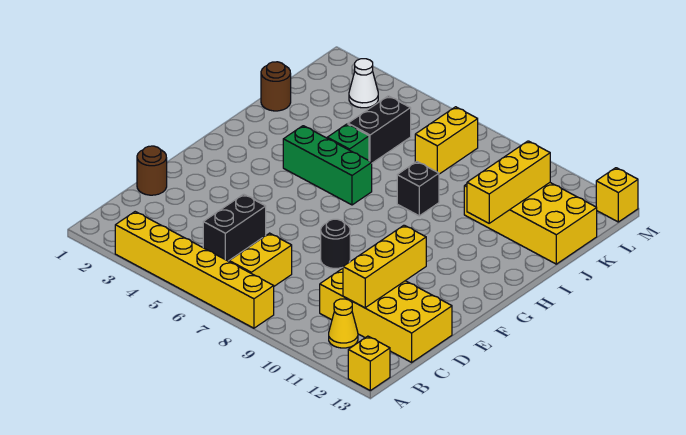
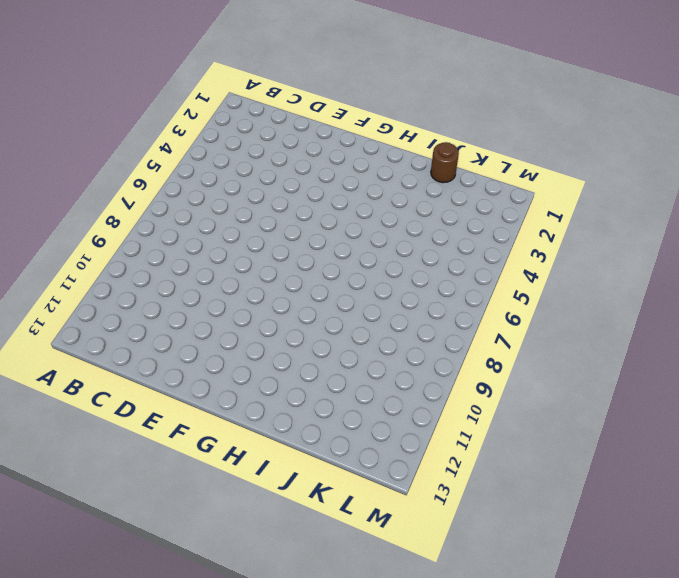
none -> yellow 1x6 brick [115,212,274,328]
none -> yellow 1x1 brick [348,336,390,390]
none -> yellow 1x2 brick [229,233,292,286]

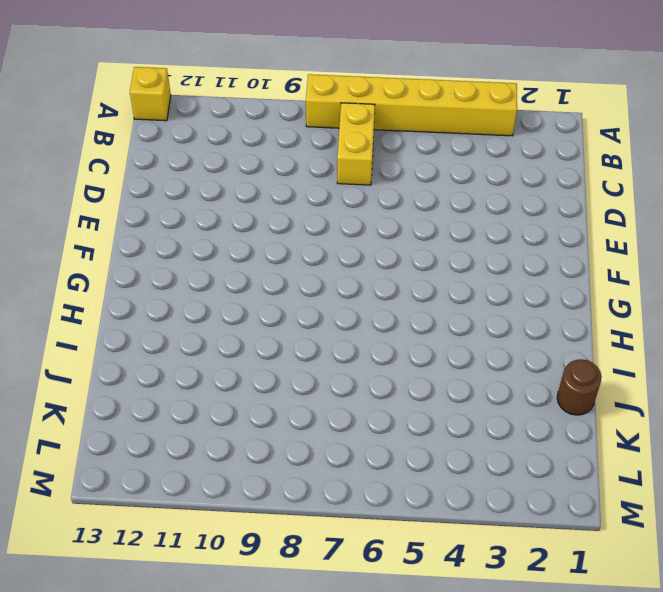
none -> yellow 1x1 cone [329,299,358,348]
none -> black 1x2 brick [203,194,266,261]
none -> yellow 2x4 brick [320,268,452,362]

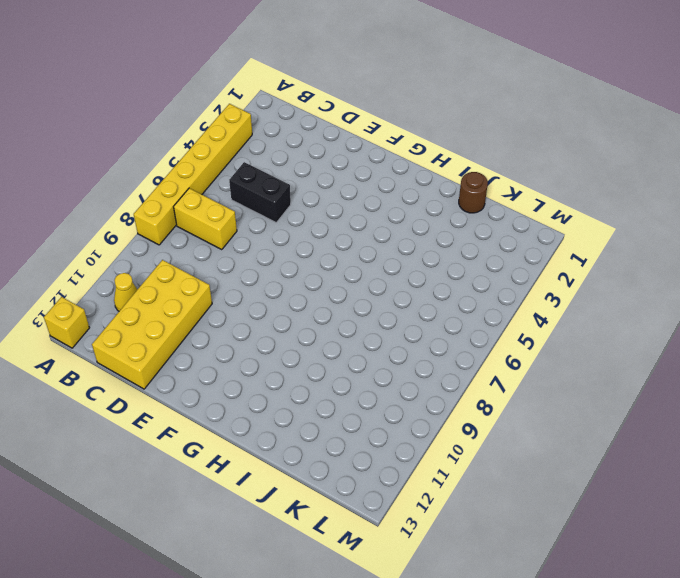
none -> brown 1x1 round brick [137,146,167,195]
none -> black 1x1 round brick [321,219,350,268]
none -> green 1x3 brick [283,126,372,205]

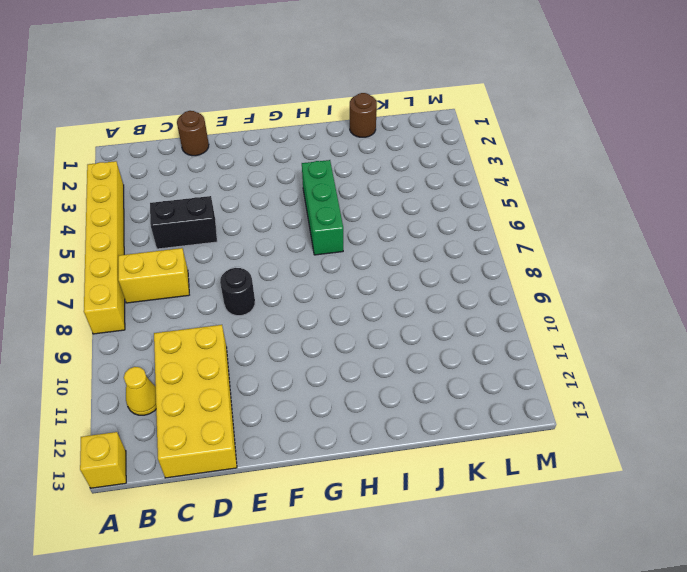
none -> green 1x1 brick [327,124,369,161]
none -> black 1x1 brick [397,162,439,216]
none -> black 1x2 brick [348,96,411,163]

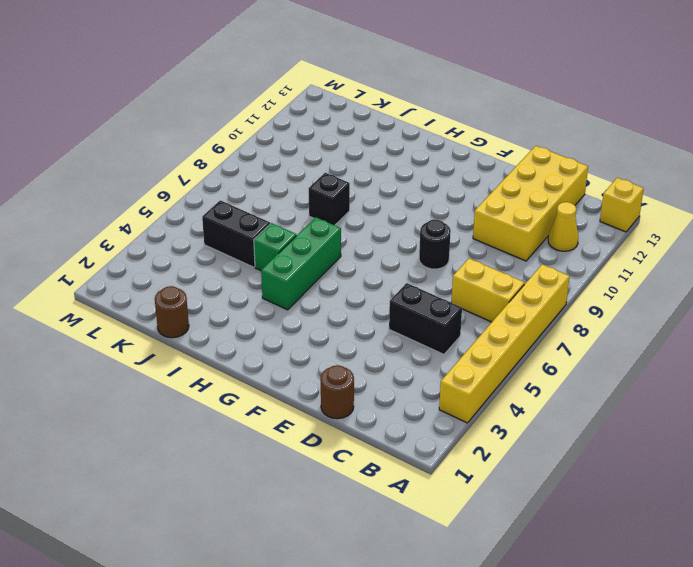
none -> yellow 2x4 brick [464,183,597,264]
none -> yellow 1x2 brick [415,107,478,174]
none -> white 1x1 cone [349,59,378,108]

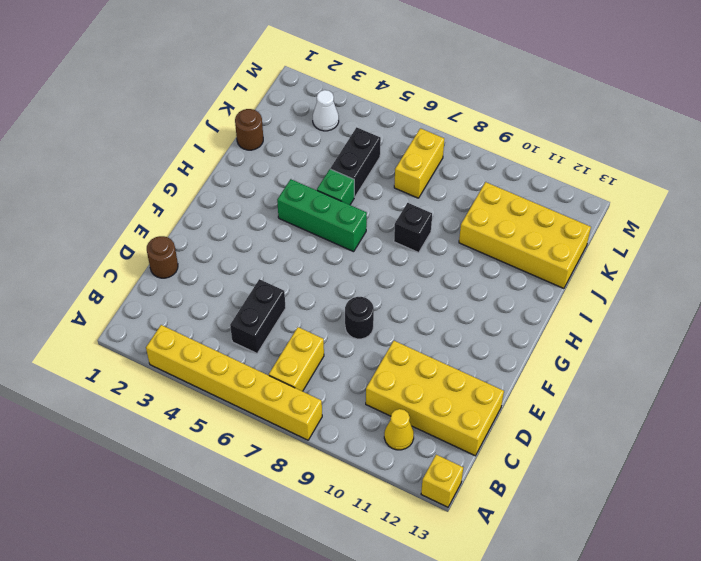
none -> yellow 1x1 brick [596,168,638,222]
none -> yellow 1x3 brick [343,225,426,308]
none -> yellow 1x3 brick [467,141,550,223]

